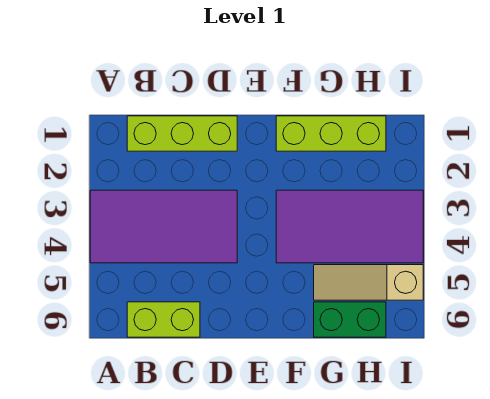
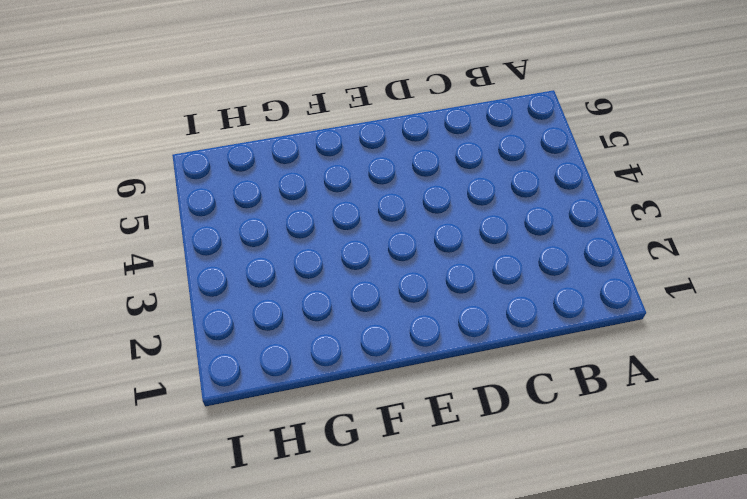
none -> purple 2x4 tile [90,190,237,263]
none -> lime 1x3 brick [127,116,237,151]

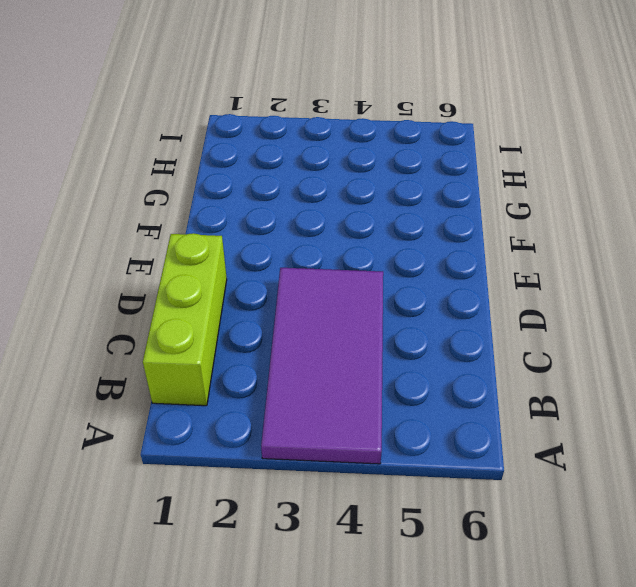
none -> lime 1x2 brick [127,302,200,337]
none -> lime 1x3 brick [276,116,386,151]

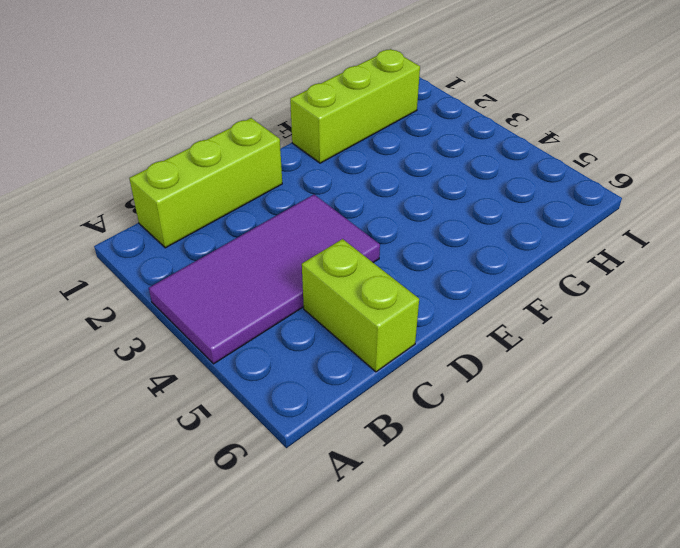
lime 1x2 brick [302,239,419,372] -> lime 1x2 brick turned to [127,302,200,337]
none -> purple 2x4 tile [276,190,423,263]
none -> tan 1x3 slope [314,265,423,300]

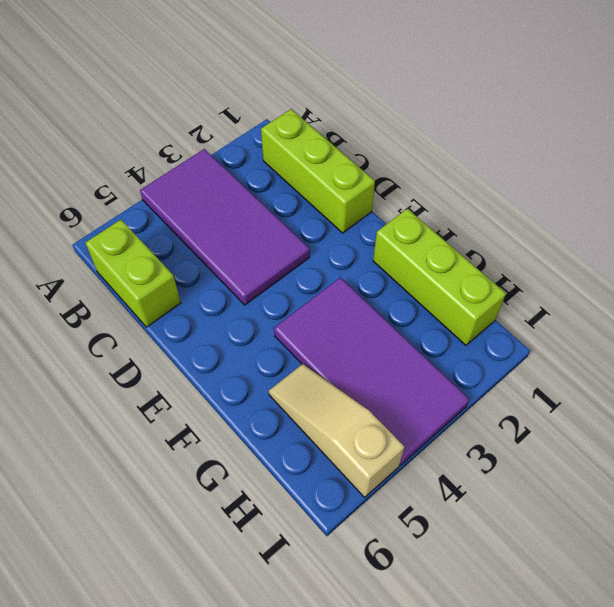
none -> green 1x2 brick [314,302,386,337]

